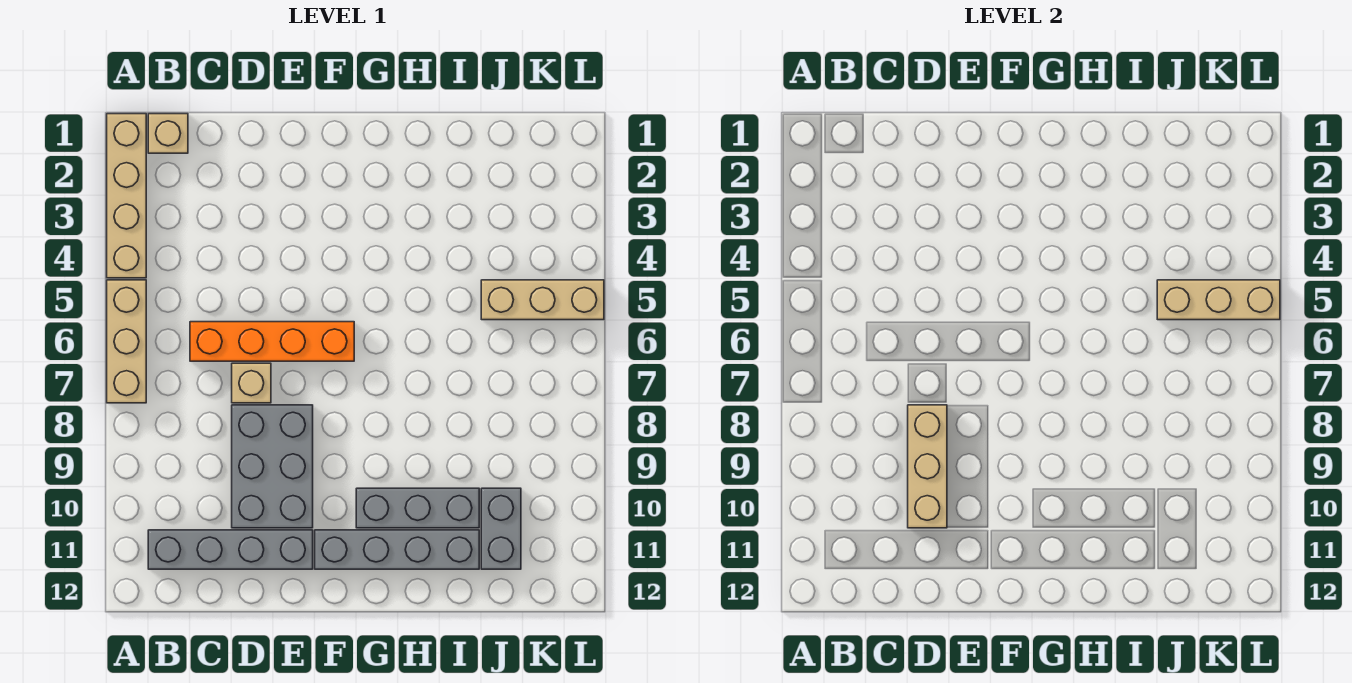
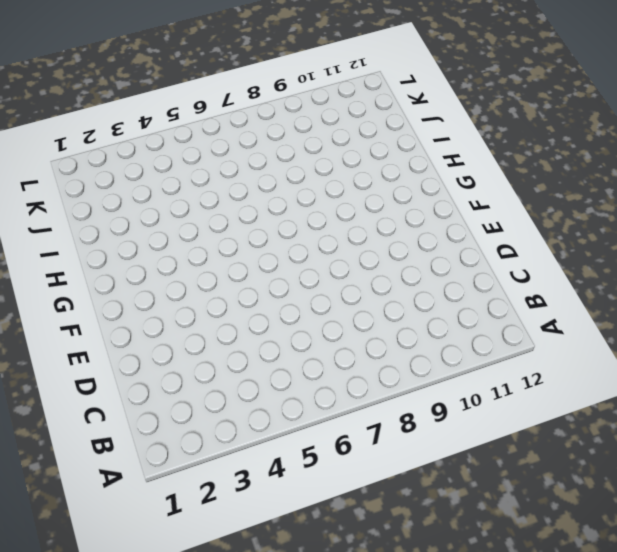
none -> tan 1x4 brick [107,114,146,278]
none -> tan 1x3 brick [107,280,146,403]
none -> tan 1x1 brick [148,114,188,153]

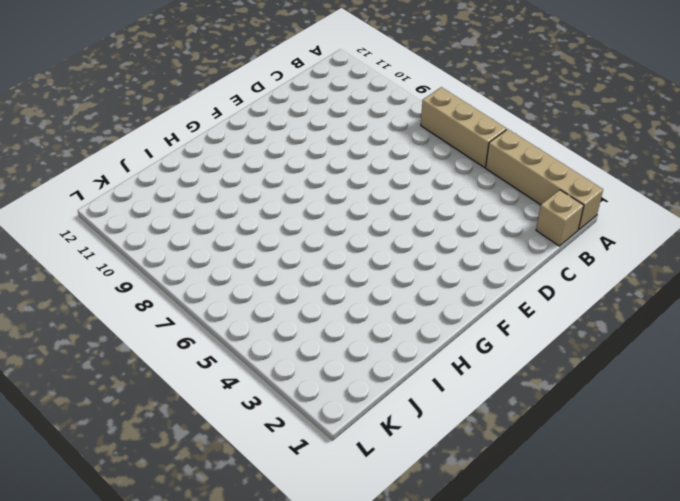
none -> grey 1x4 brick [148,530,313,569]
none -> orange 1x4 brick [190,322,354,361]
none -> tan 1x1 brick [232,363,271,403]

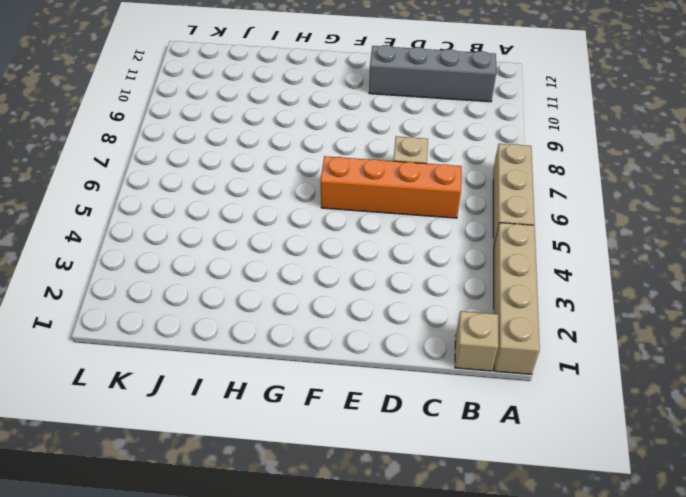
none -> grey 2x3 brick [232,405,313,528]
none -> grey 1x4 brick [315,530,479,569]
none -> grey 1x3 brick [356,488,479,528]

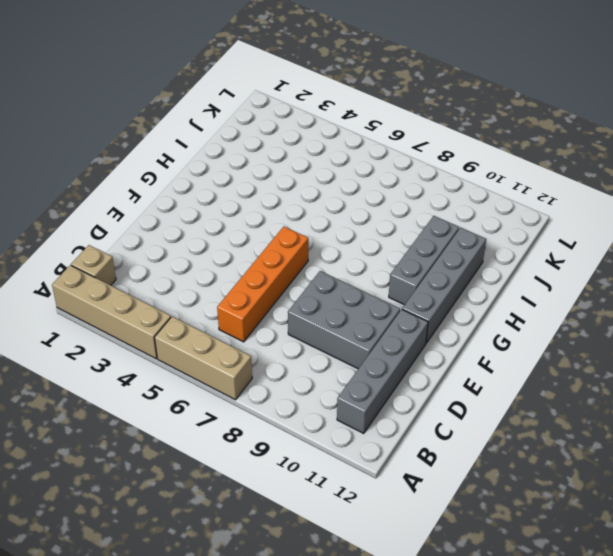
none -> tan 1x1 brick [232,363,271,403]
none -> tan 1x3 brick [481,280,604,320]
none -> grey 1x2 brick [481,488,521,569]

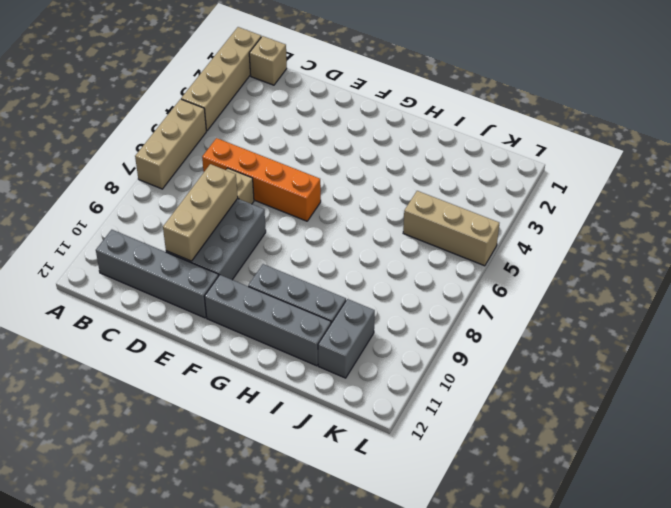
none -> tan 1x3 brick [1157,280,1280,320]

